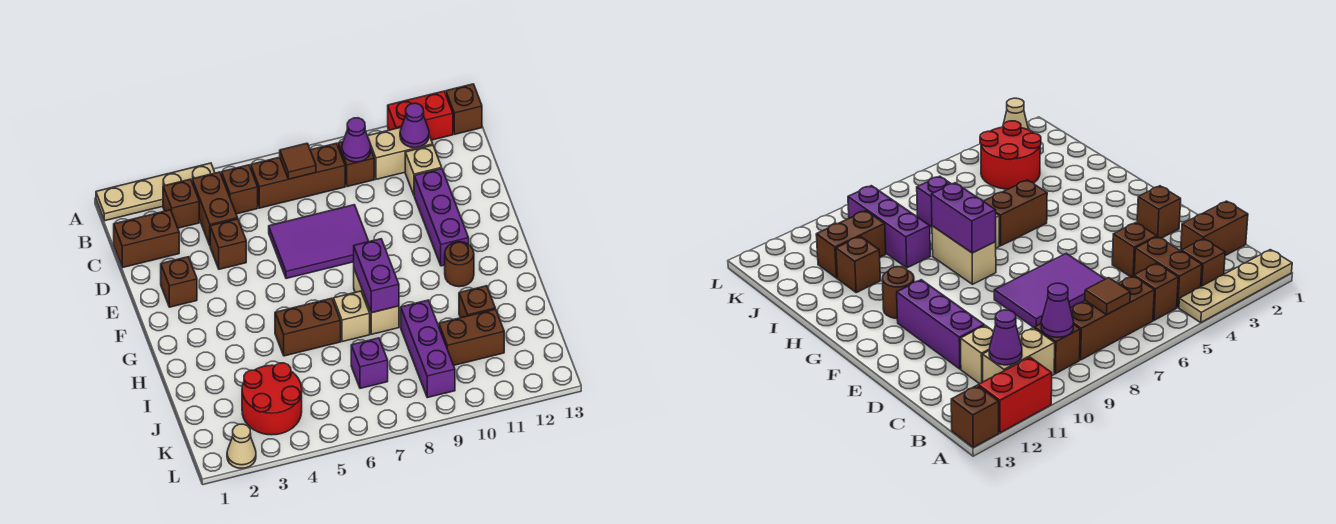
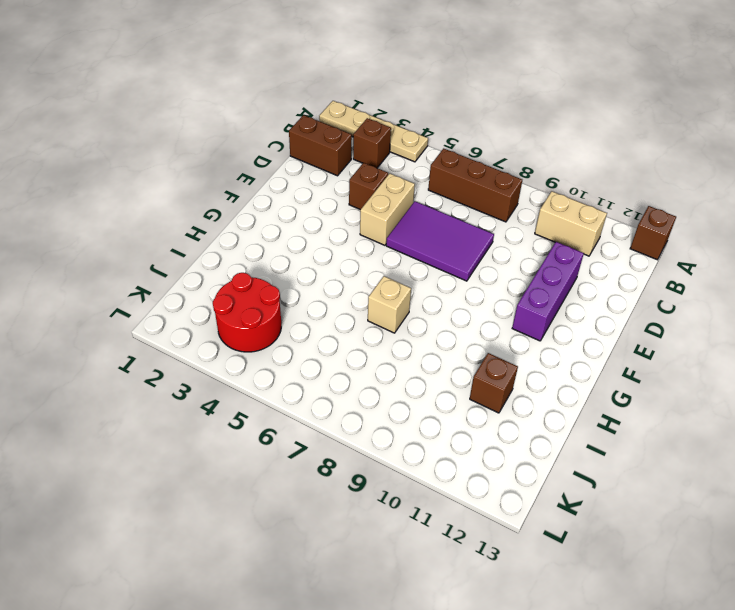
tan 1x2 brick [360,173,415,245] -> tan 1x2 brick moved to [354,269,399,334]
none -> red 1x2 brick [388,91,453,140]
none -> brown 1x2 brick [192,172,238,245]
none -> brown 1x1 brick [221,165,258,214]

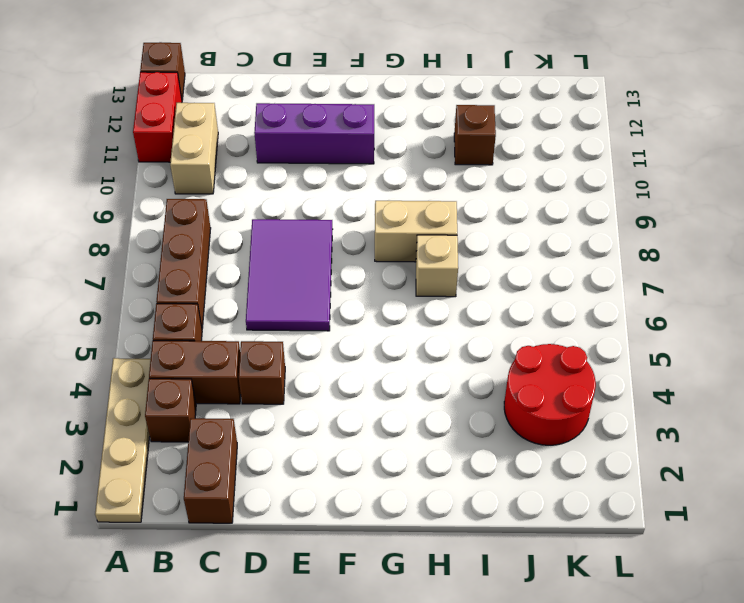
none -> brown 1x1 brick [338,142,374,187]
none -> tan 1x1 brick [405,145,442,195]
none -> brown 1x1 brick [161,257,197,307]

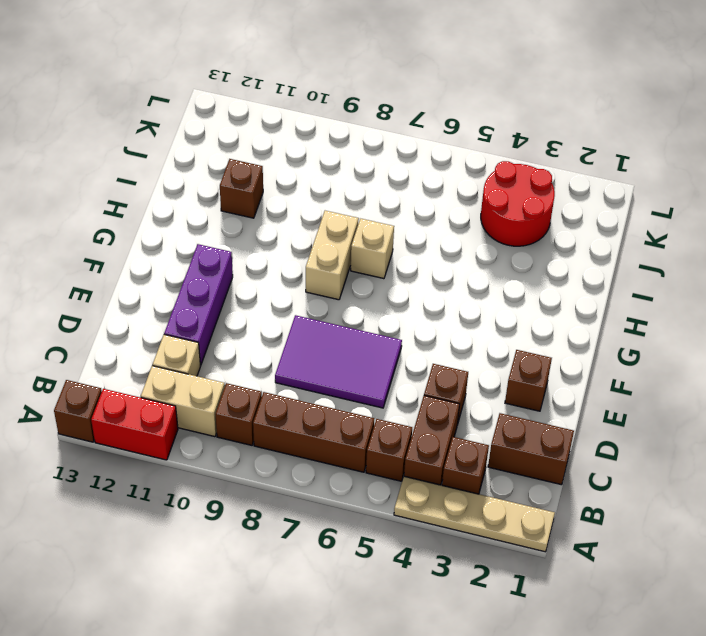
none -> brown 1x1 round brick [445,242,474,287]
none -> brown 1x2 brick [275,298,341,356]
none -> purple 1x3 brick [401,300,455,398]

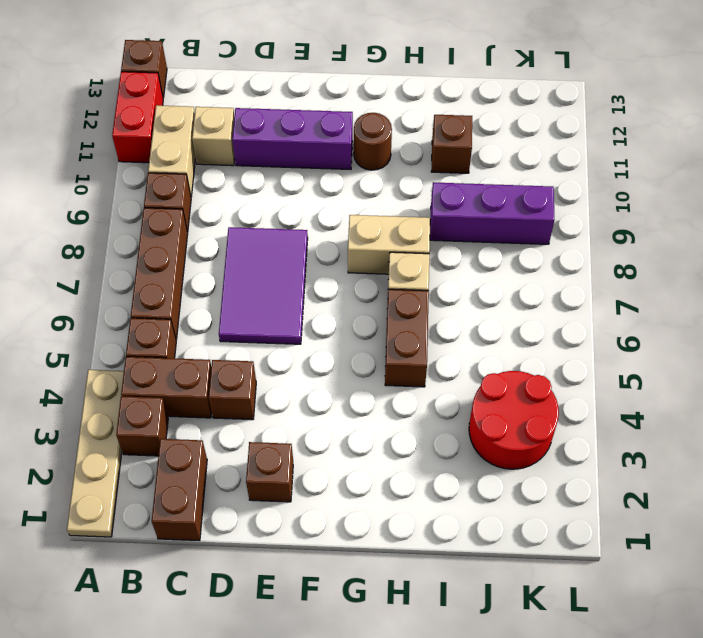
none -> purple 1x1 brick [351,338,388,388]
none -> brown 1x2 brick [439,309,504,365]
none -> tan 1x1 cone [227,424,256,468]

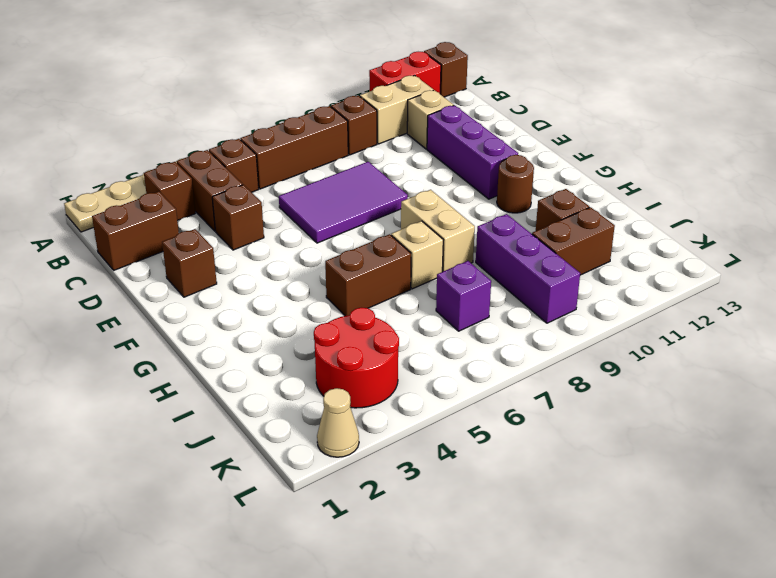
none -> brown 1x1 tile [280,143,316,179]
none -> purple 1x1 cone [342,118,371,162]
none -> purple 1x1 cone [400,103,429,148]

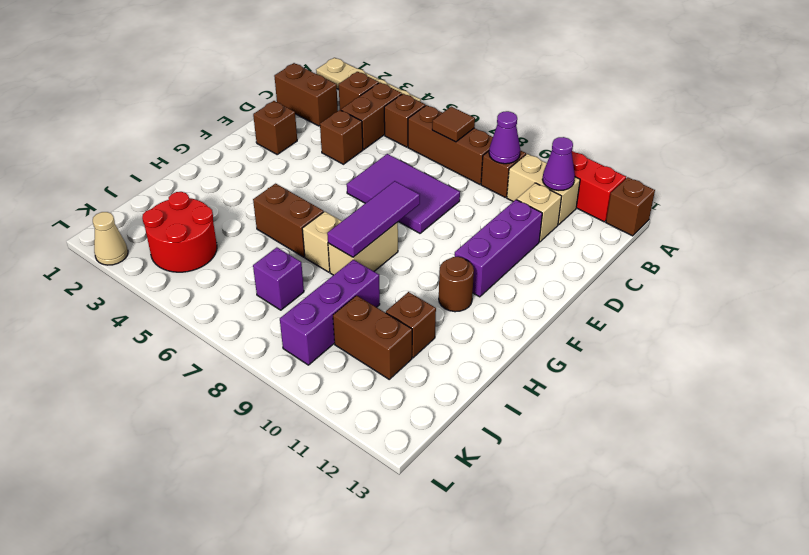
purple 1x3 tile [327,181,420,257] -> purple 1x2 brick [354,239,399,313]

